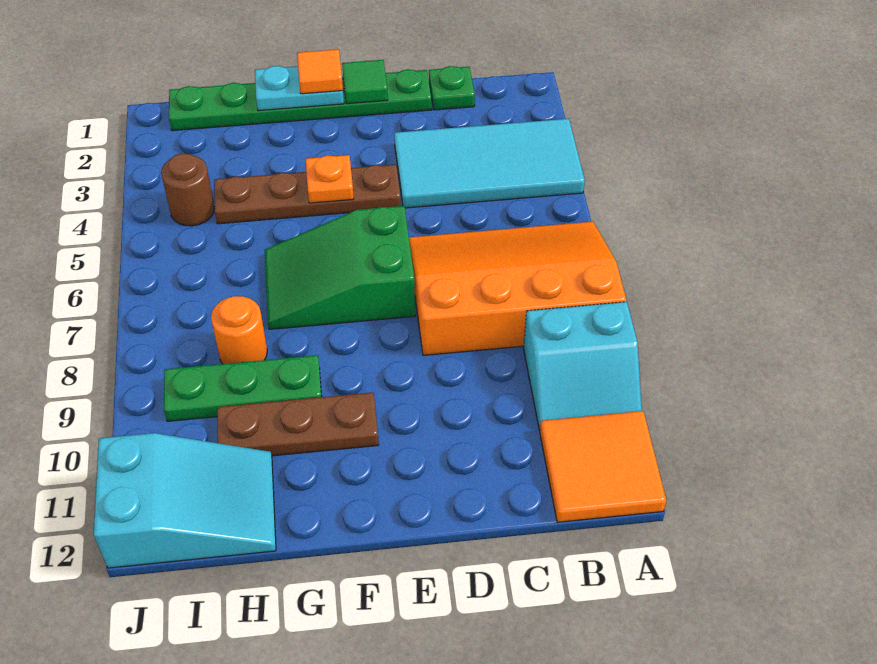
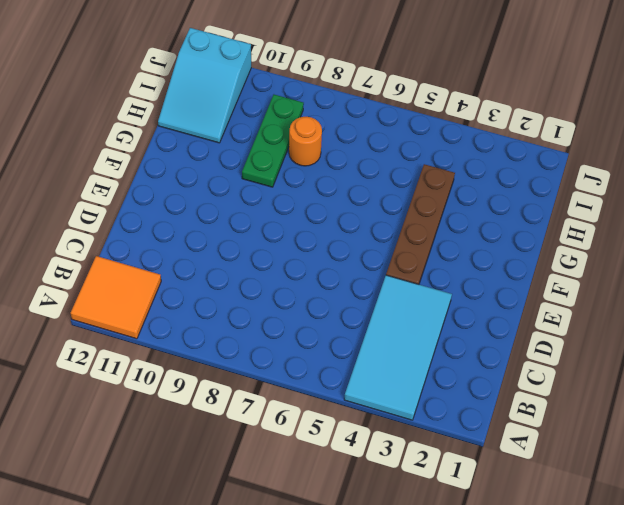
none -> orange 3x4 slope [409,222,626,355]
none -> cyan 2x2 slope [523,302,642,430]
none -> green 1x1 plate [429,66,475,110]

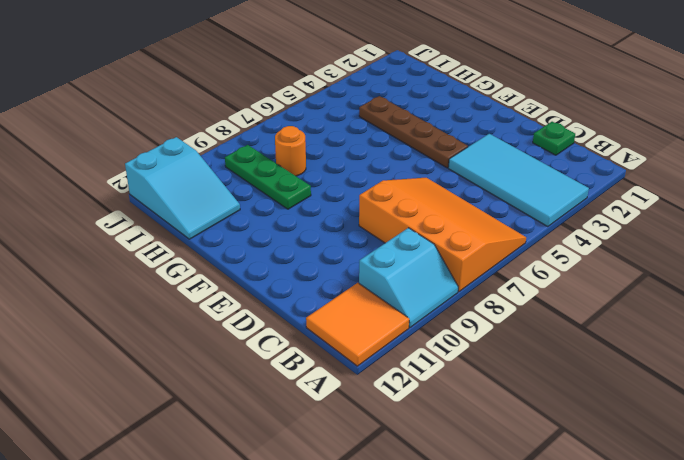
cyan 2x2 slope [359,228,458,328] -> cyan 2x2 slope turned to [523,302,642,430]
none -> green 1x6 plate [169,69,432,131]
none -> green 2x3 slope [265,206,415,329]
none -> brown 1x3 plate [217,392,379,456]

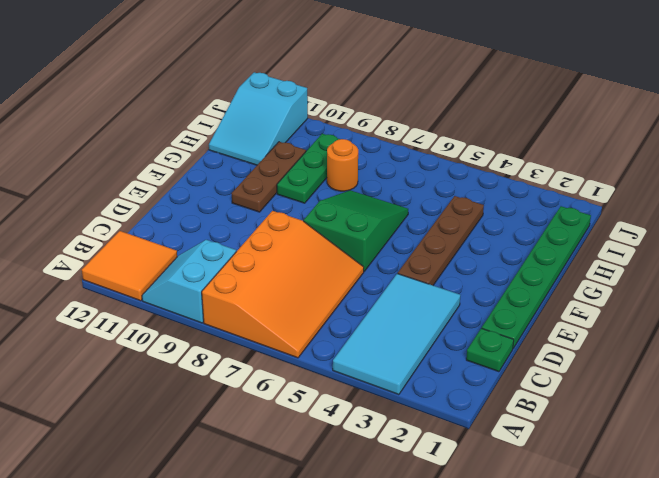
none -> brown 1x1 round brick [161,153,215,226]
none -> green 1x1 tile [342,60,388,104]
none -> cyan 1x2 plate [255,66,344,111]

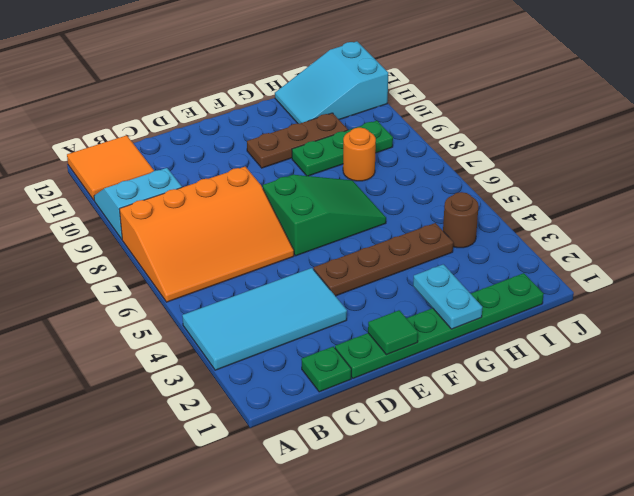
cyan 1x2 plate [413,264,482,329] -> cyan 1x2 plate turned to [255,66,344,111]
none -> orange 1x1 plate [305,155,354,203]
none -> orange 1x1 tile [297,49,343,94]

